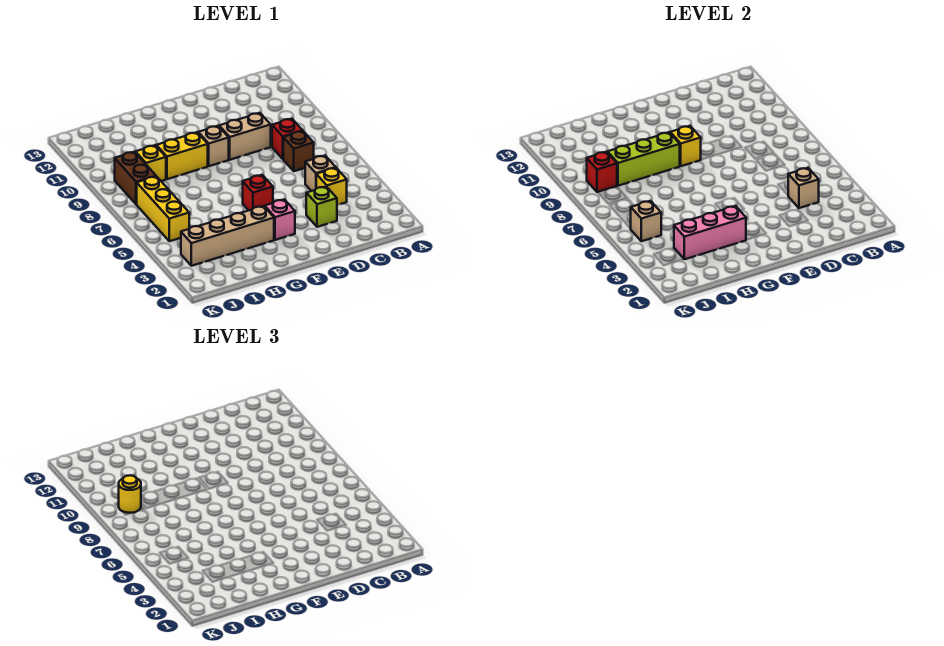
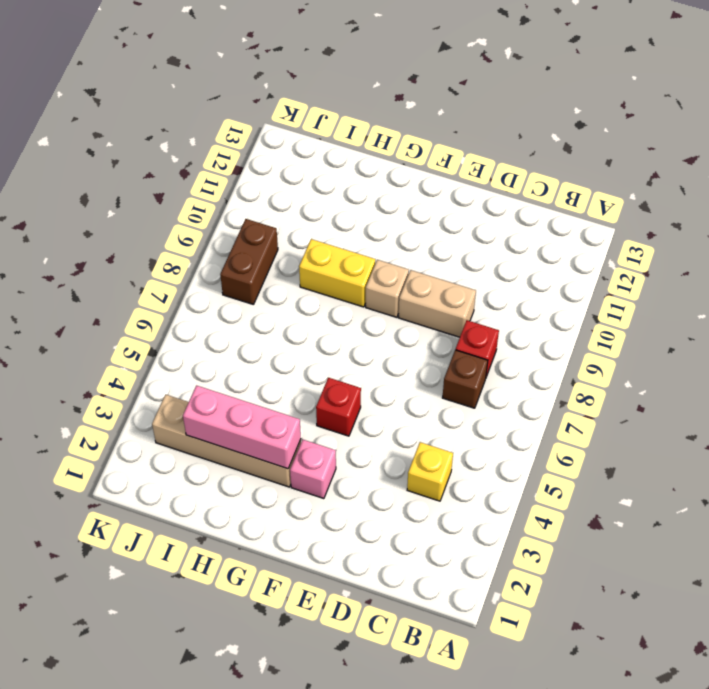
none -> tan 1x1 brick [305,156,336,191]
none -> lime 1x1 brick [306,187,337,227]
none -> yellow 1x1 brick [136,145,166,181]

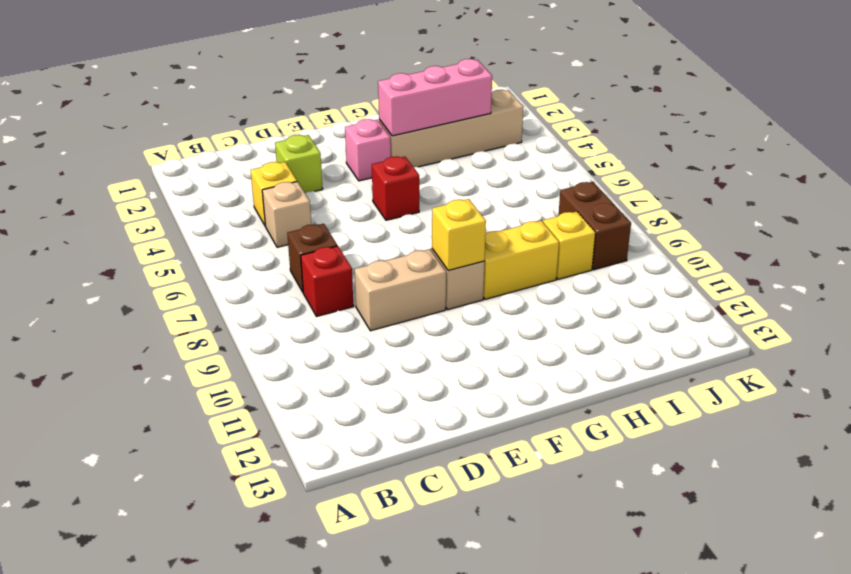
none -> yellow 1x3 brick [137,176,189,241]
none -> tan 1x1 brick [788,168,819,208]
none -> lime 1x3 brick [608,132,680,186]

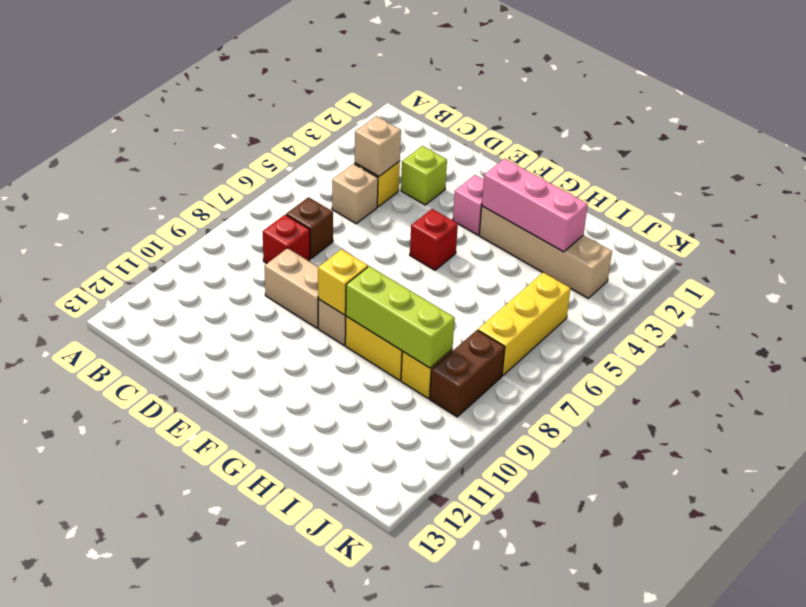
none -> tan 1x1 brick [631,201,661,241]
none -> red 1x1 brick [587,152,617,192]
none -> yellow 1x1 round brick [119,475,141,513]

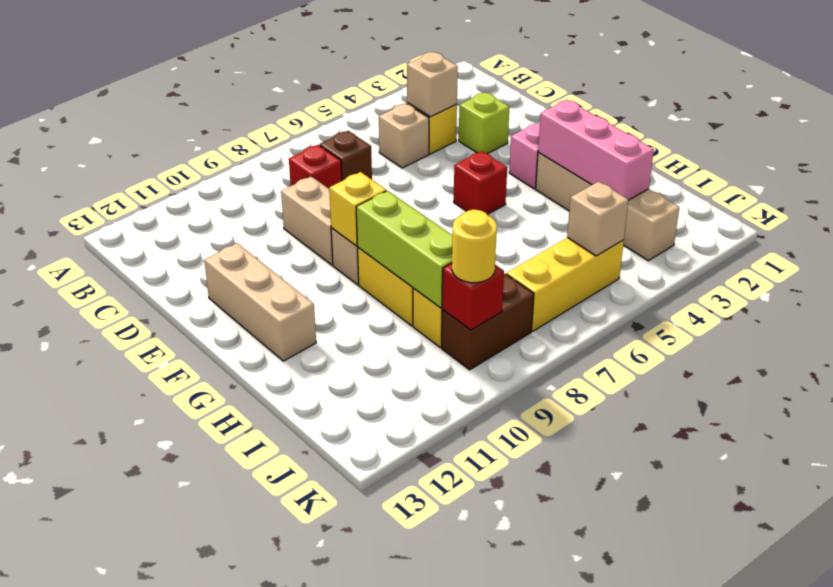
tan 1x3 brick [204,243,316,361] -> none

